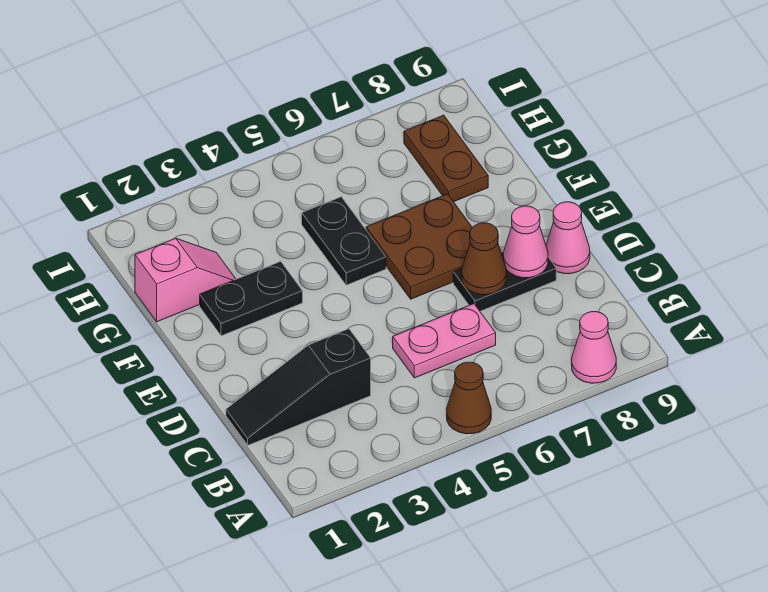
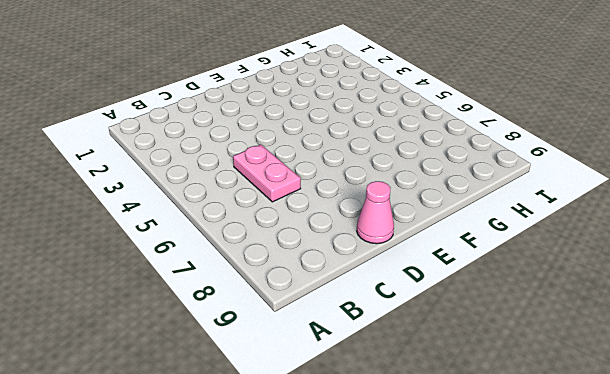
none -> brown 1x1 cone [447,362,491,434]
none -> pink 1x1 cone [572,312,616,383]
none -> black 1x3 slope [226,329,371,445]

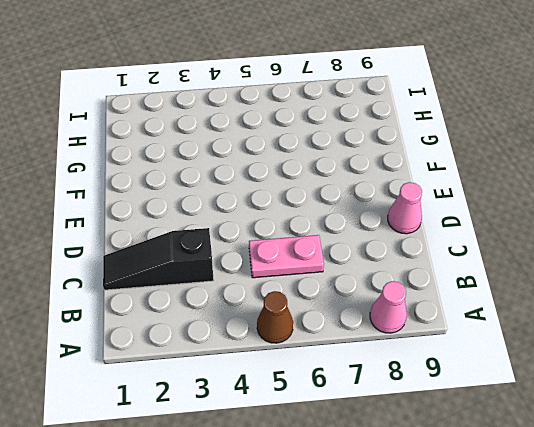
none -> black 1x2 plate [453,251,556,311]
none -> brown 2x2 plate [366,194,472,299]
none -> black 1x2 plate [200,261,303,336]

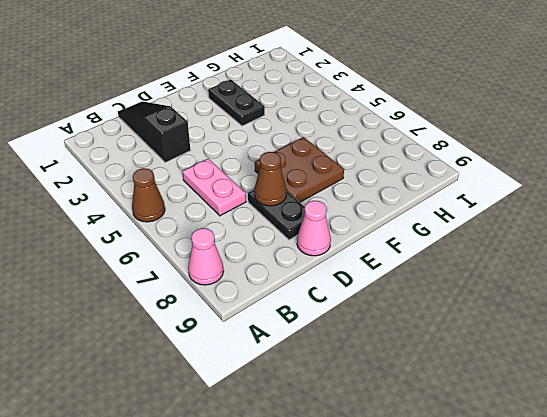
none -> black 1x2 plate [302,197,386,285]
none -> pink 1x2 slope [135,238,236,322]
none -> brown 1x2 plate [404,115,488,202]

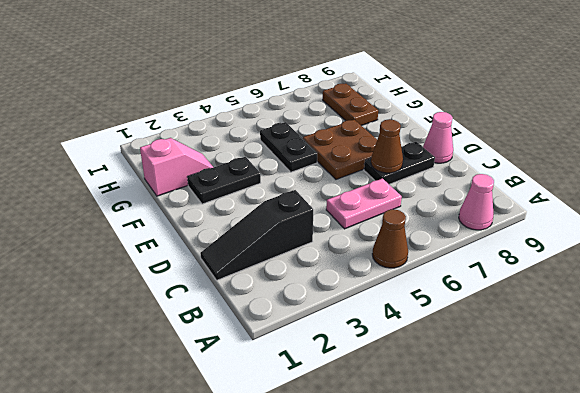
none -> pink 1x1 cone [503,206,548,278]

